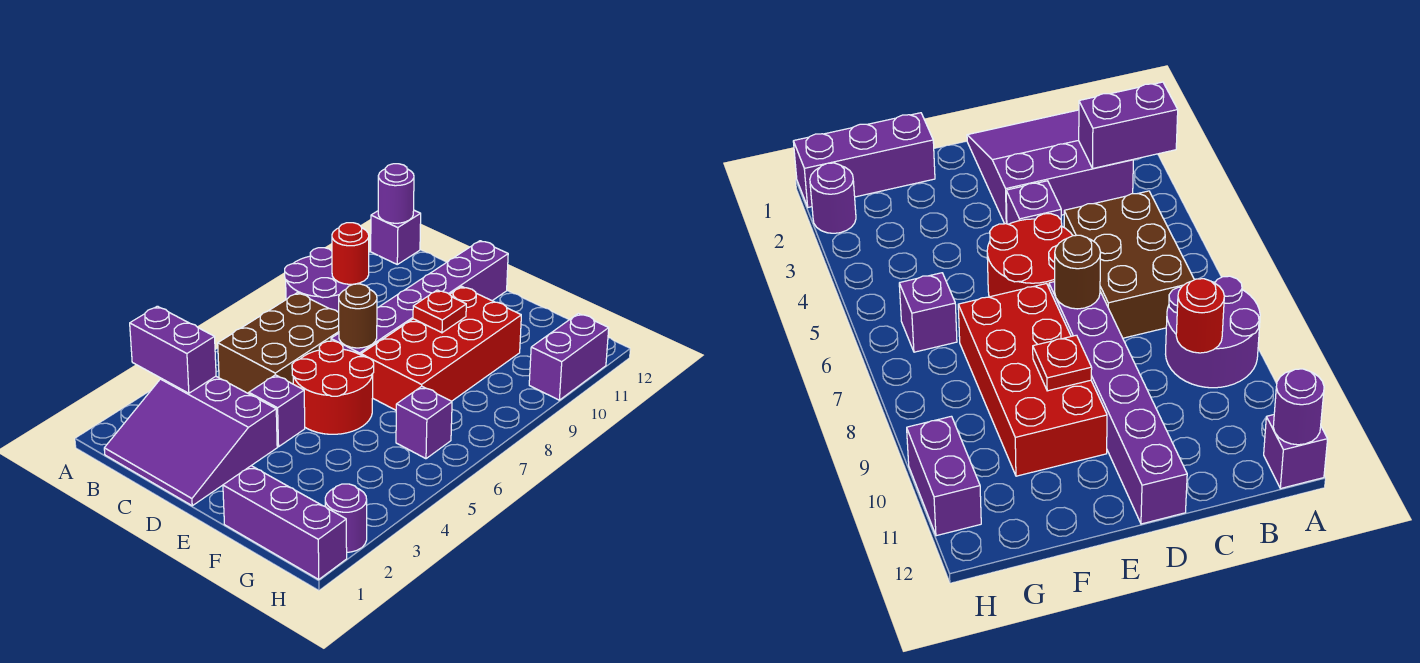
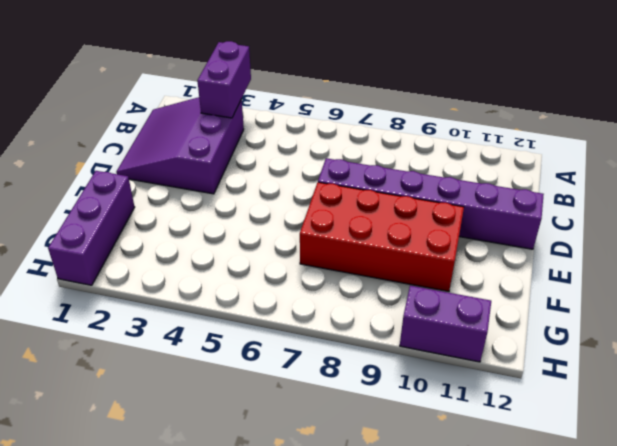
none -> purple 2x2 round brick [285,248,361,313]
none -> purple 1x1 brick [371,210,421,264]
none -> brown 2x3 brick [218,293,339,394]

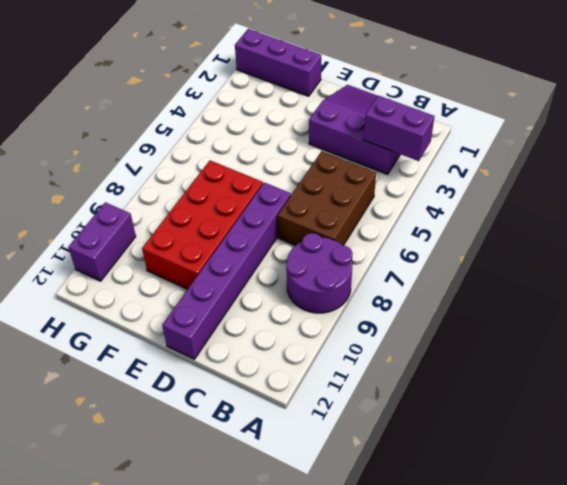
none -> purple 1x1 brick [371,210,421,264]
none -> purple 1x1 brick [249,375,305,447]
none -> red 2x2 round brick [292,341,374,434]

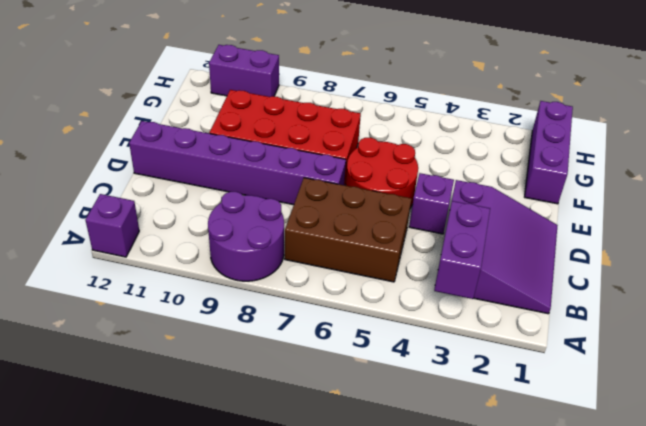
none -> purple 1x1 brick [396,386,452,459]
none -> purple 1x1 round brick [325,484,367,552]
none -> purple 1x1 round brick [378,164,414,223]

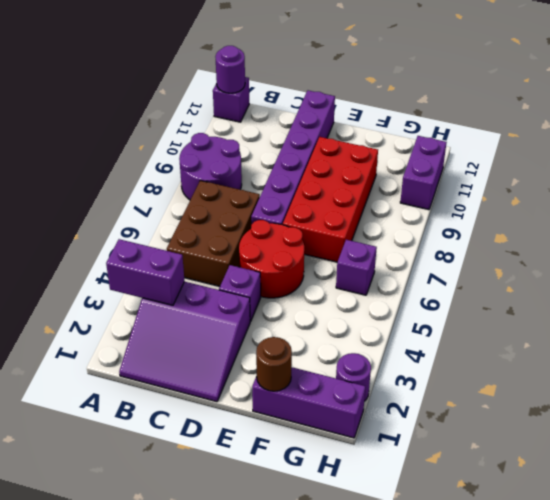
brown 1x1 round brick [256,337,292,391] -> brown 1x1 round brick moved to [339,284,377,348]
none -> red 1x1 round brick [332,223,369,284]
none -> red 1x1 plate [413,290,466,333]

